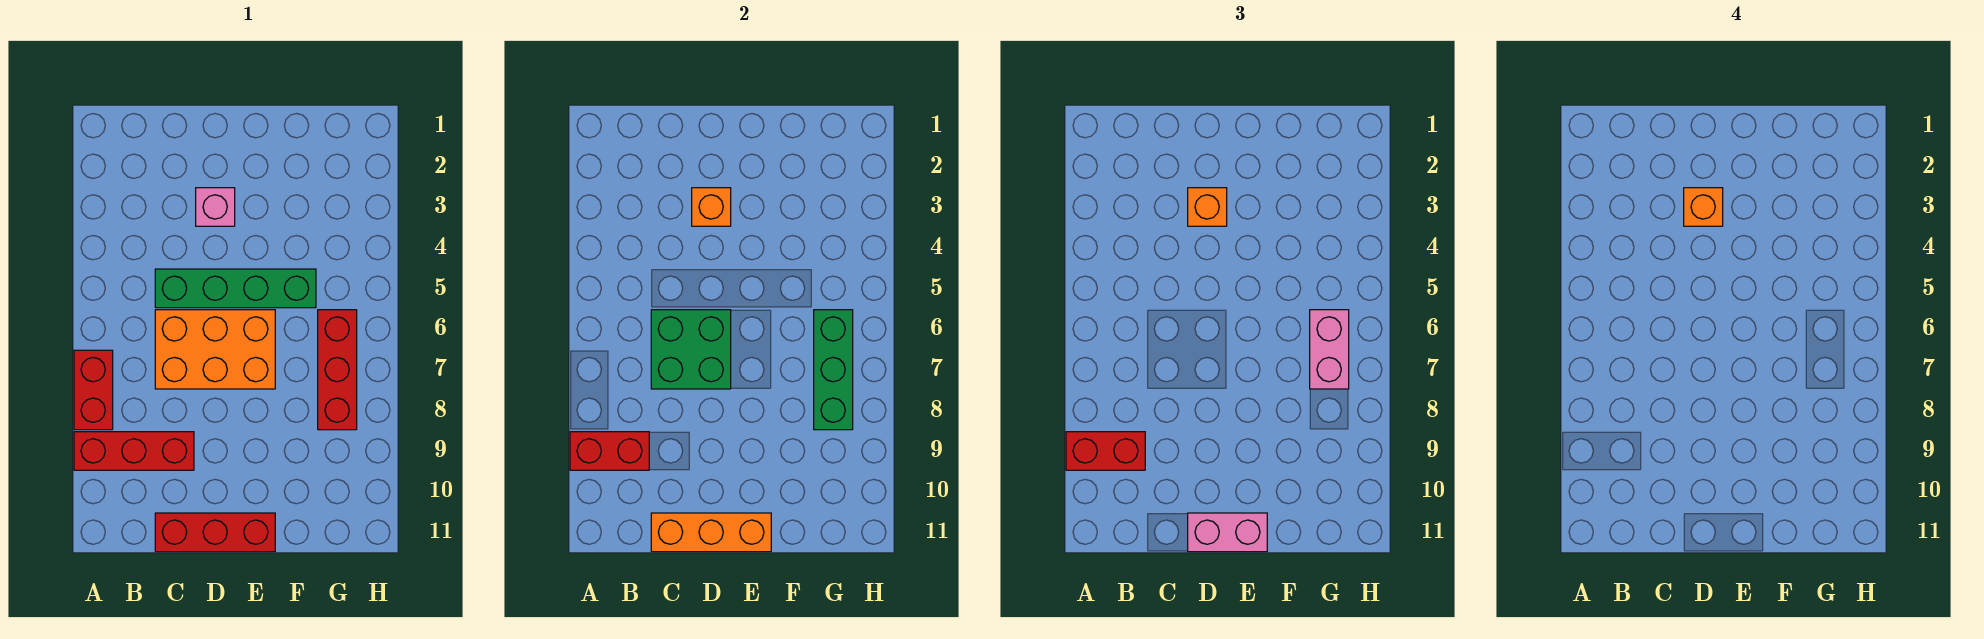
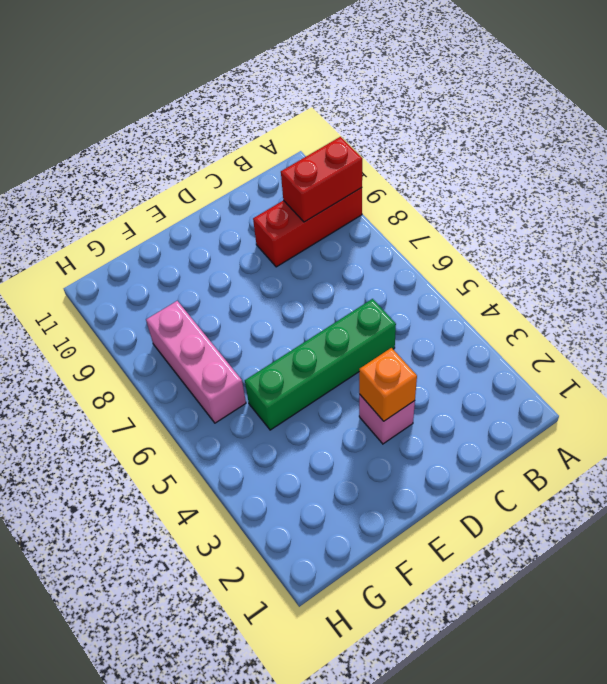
pink 1x3 brick [146,301,246,423] -> red 1x3 brick [318,310,357,430]
none -> red 1x2 brick [74,350,113,430]
none -> orange 2x3 brick [155,310,275,389]
none -> red 1x3 brick [155,513,275,552]

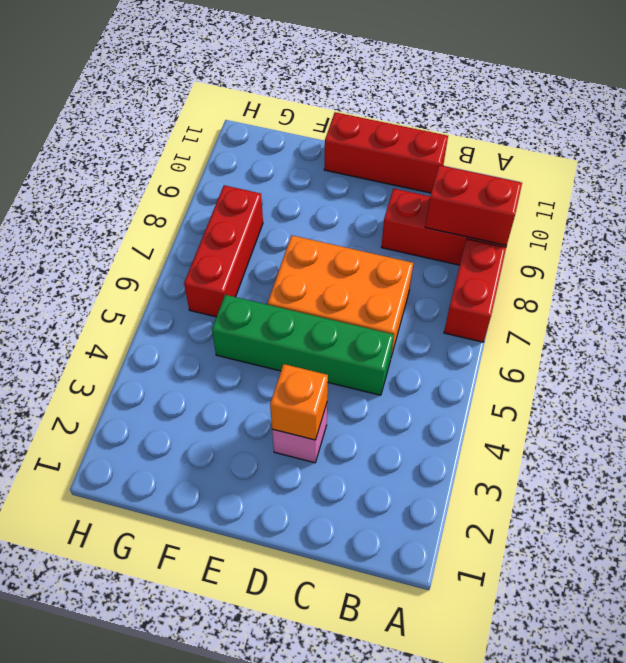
none -> green 2x2 brick [651,310,731,389]
none -> orange 1x3 brick [651,513,771,552]
none -> green 1x3 brick [814,310,853,430]

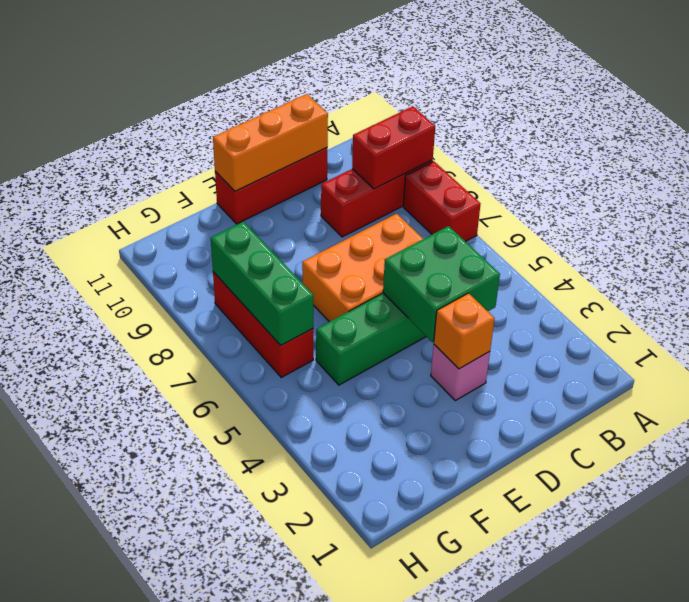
green 2x2 brick [383,226,500,342] -> green 2x2 brick moved to [651,310,731,389]
none -> red 1x2 brick [1066,432,1145,470]
none -> orange 1x1 brick [1188,188,1227,226]
none -> pink 1x2 brick [1188,513,1267,552]

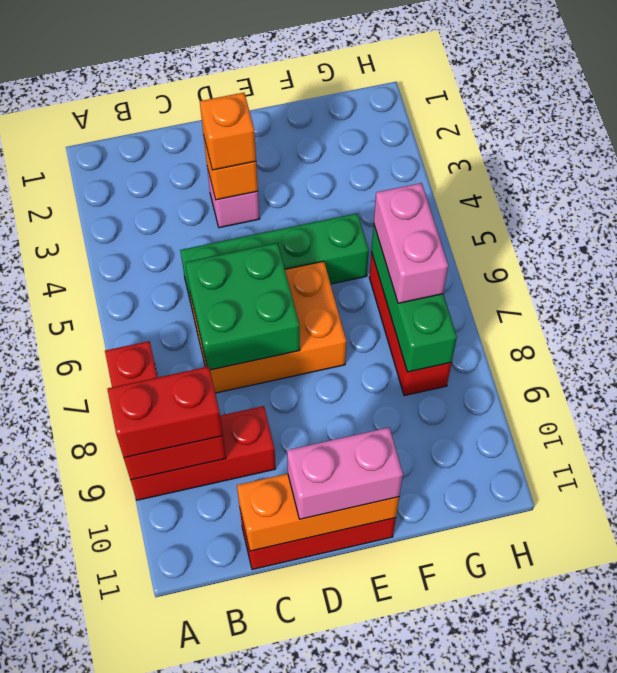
none -> orange 1x1 brick [1684,188,1723,226]

